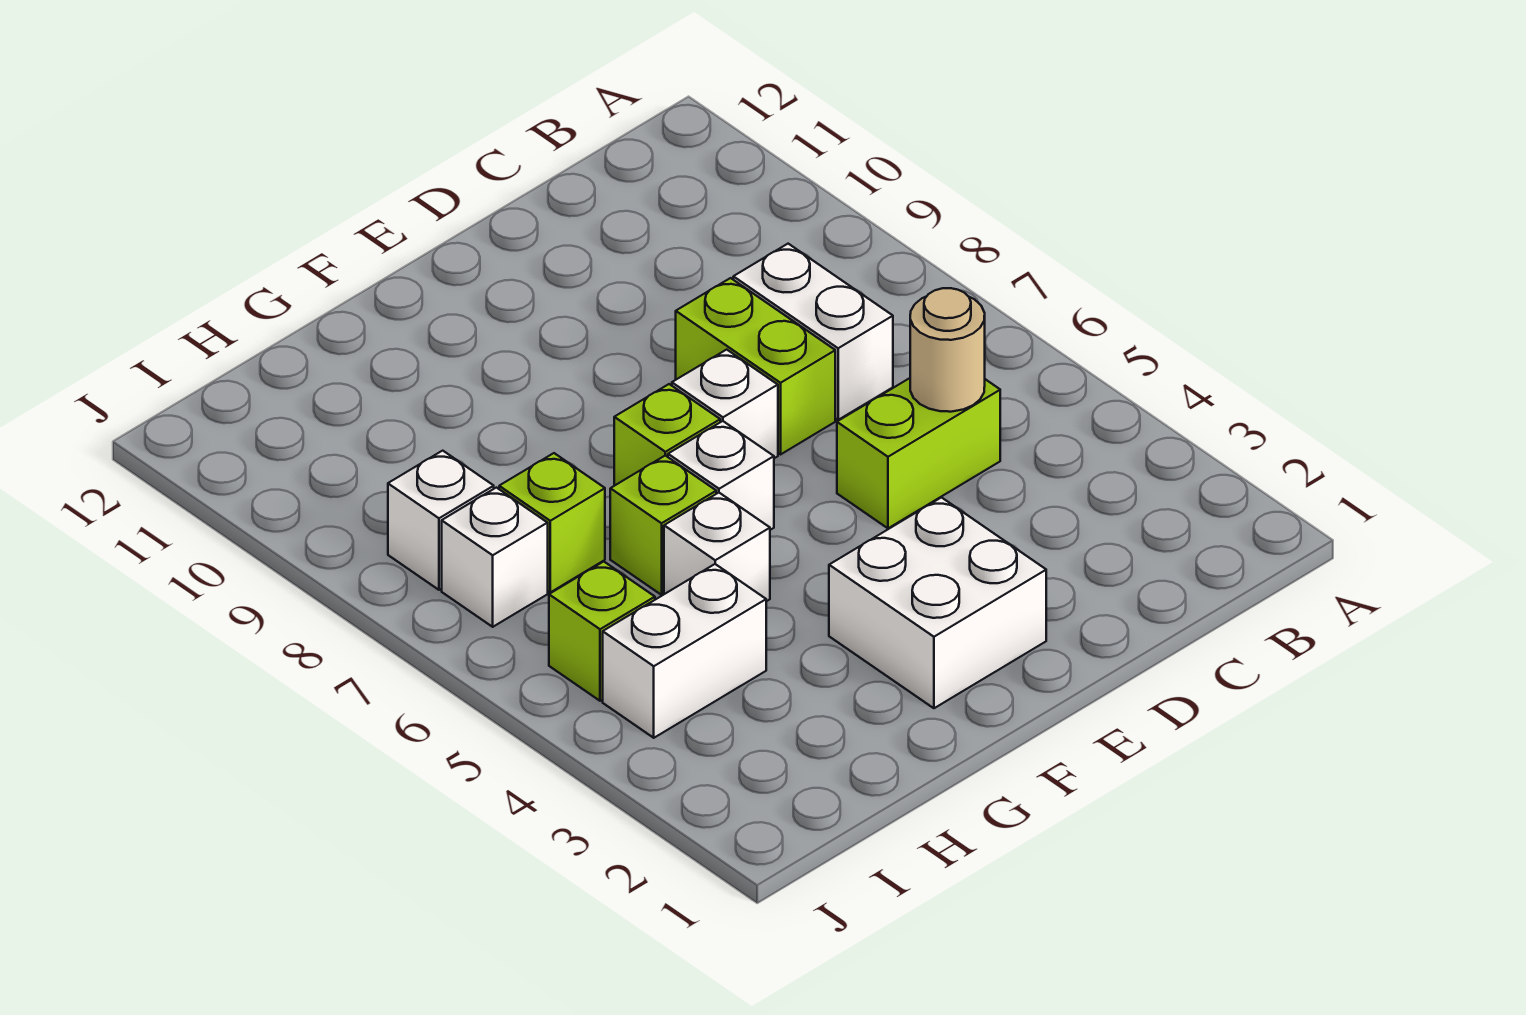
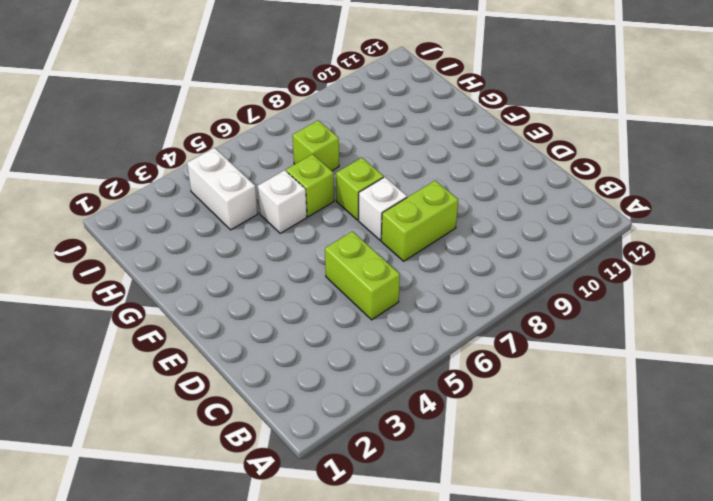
none -> white 1x2 brick [733,244,893,420]
none -> white 2x2 brick [829,498,1046,708]
none -> white 1x1 brick [668,421,774,530]

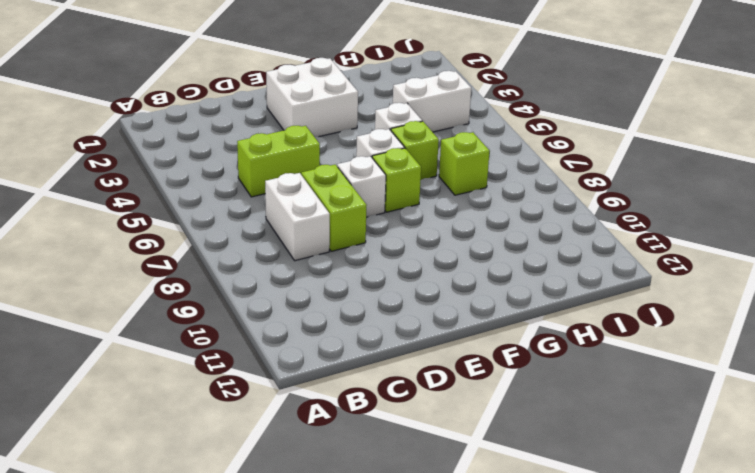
none -> lime 1x1 brick [549,562,655,701]
none -> white 1x1 brick [442,488,548,627]
none -> white 1x1 brick [388,451,494,590]

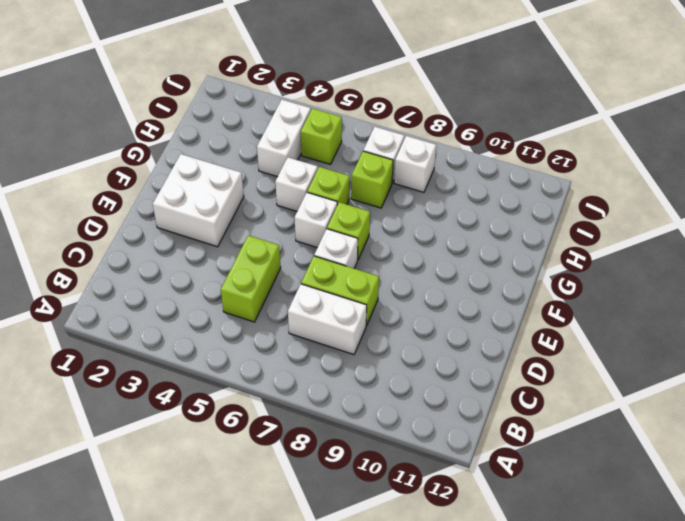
none -> tan 1x1 round brick [910,288,985,412]

